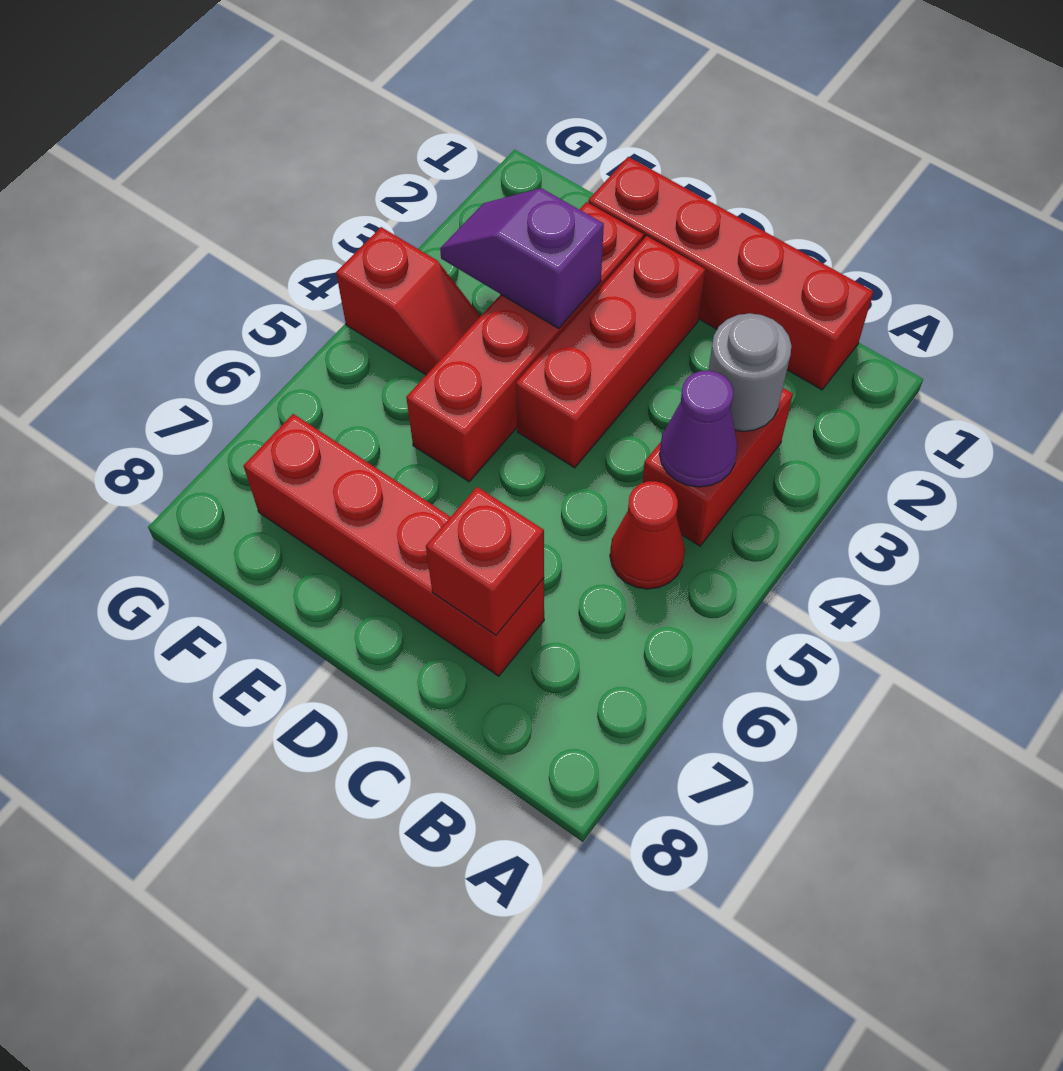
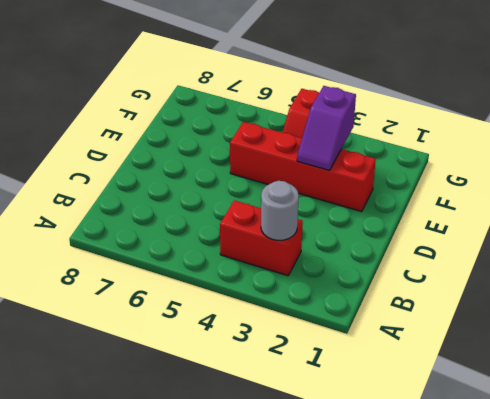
purple 1x2 slope [297,86,356,170] -> purple 1x2 slope turned to [440,188,604,328]
none -> red 1x4 brick [588,157,874,390]
none -> red 1x1 cone [610,481,685,589]

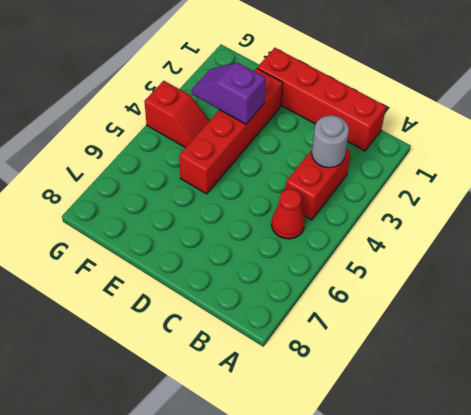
none -> red 1x4 brick [243,414,544,676]
none -> red 1x3 brick [516,236,705,468]

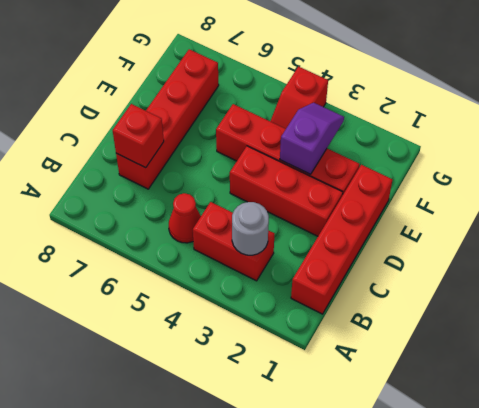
none -> purple 1x1 cone [660,370,738,487]

